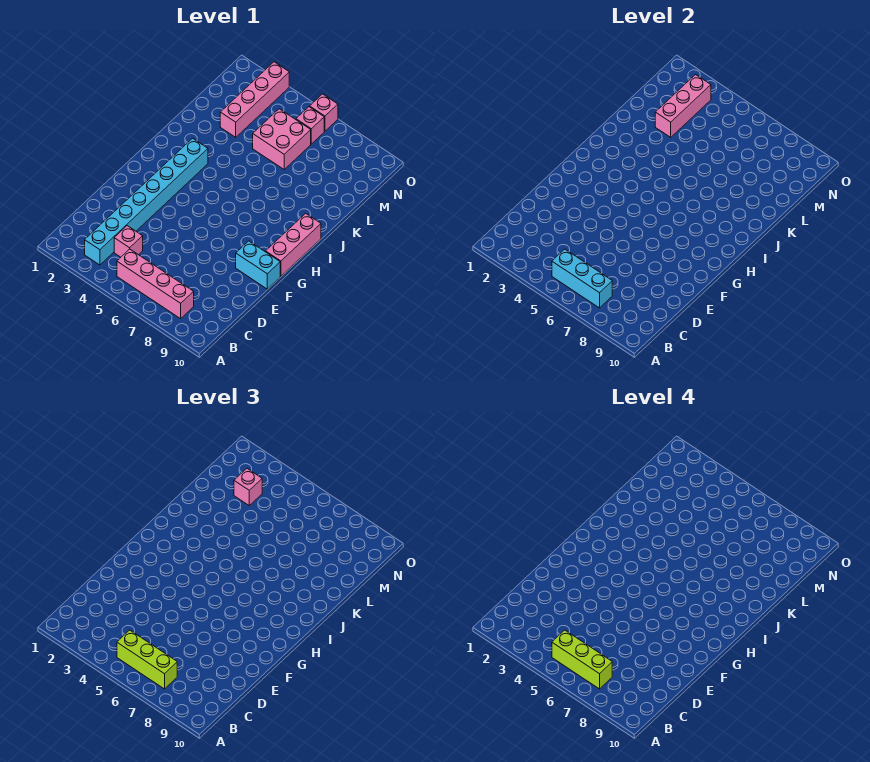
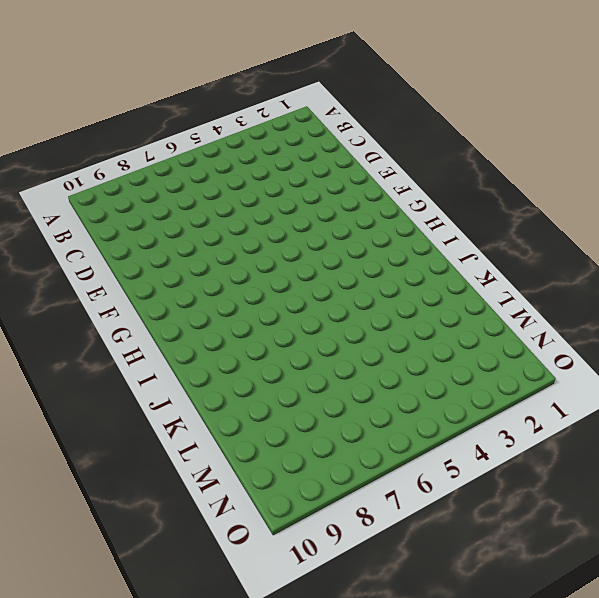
none -> cyan 1x8 brick [85,138,208,265]
none -> pink 1x4 brick [117,249,194,319]
none -> pink 1x1 brick [114,226,143,257]

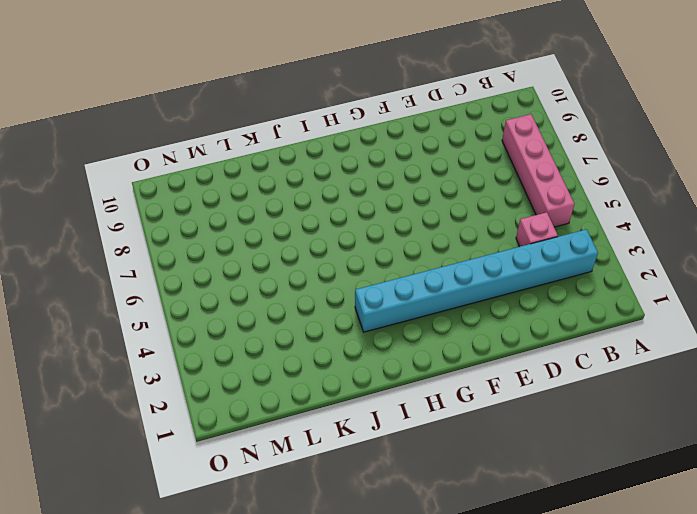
none -> cyan 1x2 brick [236,241,280,289]
none -> pink 1x3 brick [266,213,321,276]
none -> pink 1x4 brick [220,62,289,137]

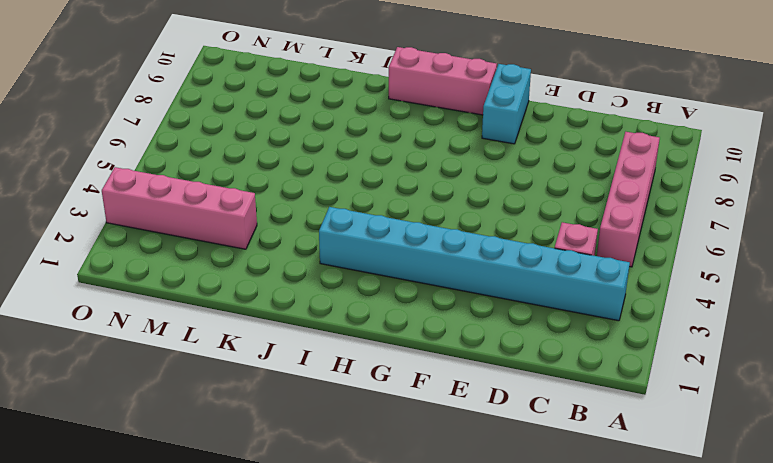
none -> pink 2x2 brick [253,109,311,169]
none -> pink 1x1 brick [296,107,324,144]
none -> pink 1x1 brick [310,94,338,131]

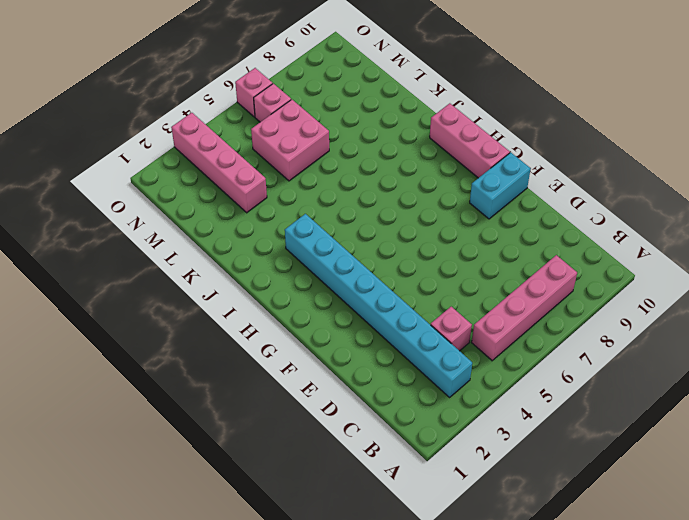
none -> cyan 1x3 brick [552,249,612,308]
none -> pink 1x3 brick [655,75,711,137]
none -> lime 1x3 brick [117,630,177,689]

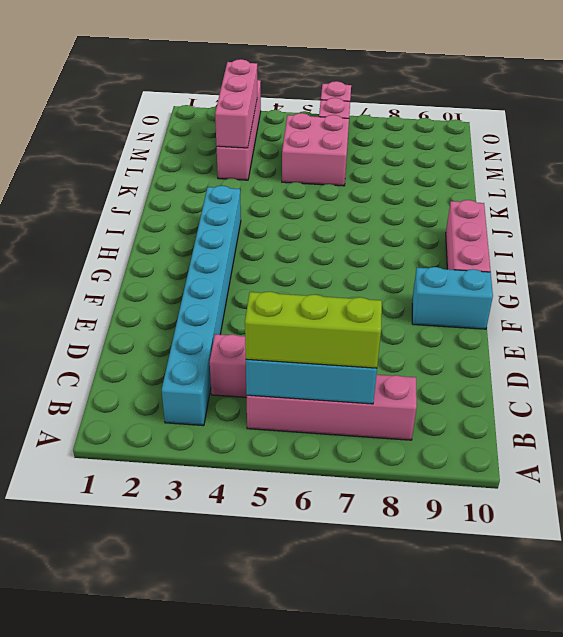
none -> pink 1x1 brick [234,469,262,505]
none -> lime 1x3 brick [552,630,612,689]

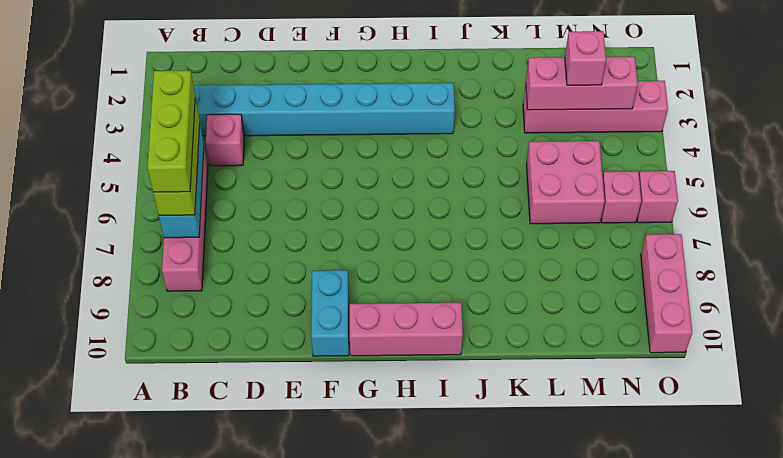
pink 1x3 brick [641,234,692,353] -> none

